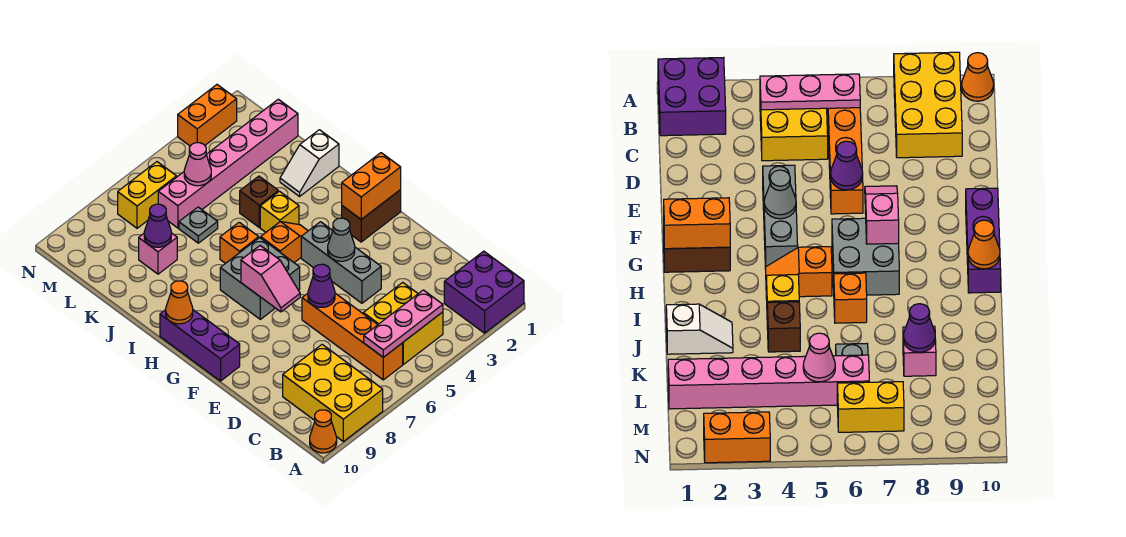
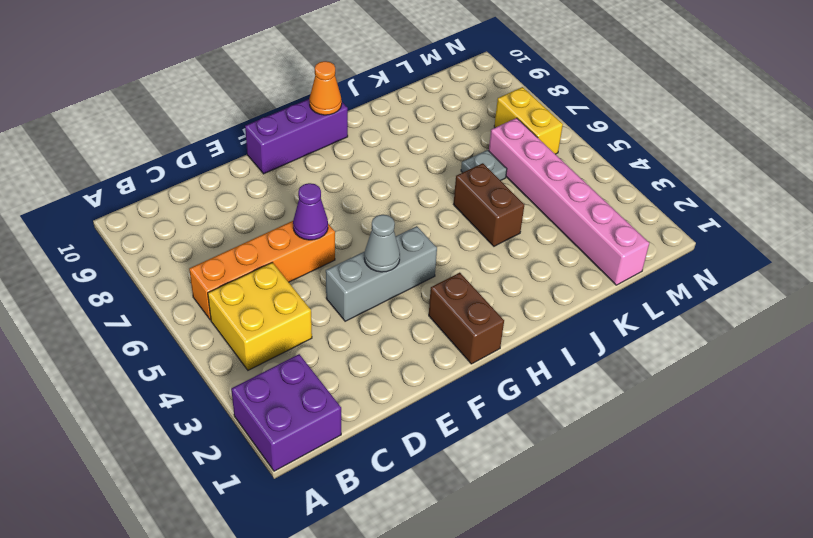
brown 1x2 brick [453,163,524,246] -> brown 1x1 brick [240,176,278,227]
none -> yellow 2x3 brick [283,345,383,441]
none -> orange 1x1 cone [310,410,337,453]
none -> grey 2x2 brick [220,237,300,319]

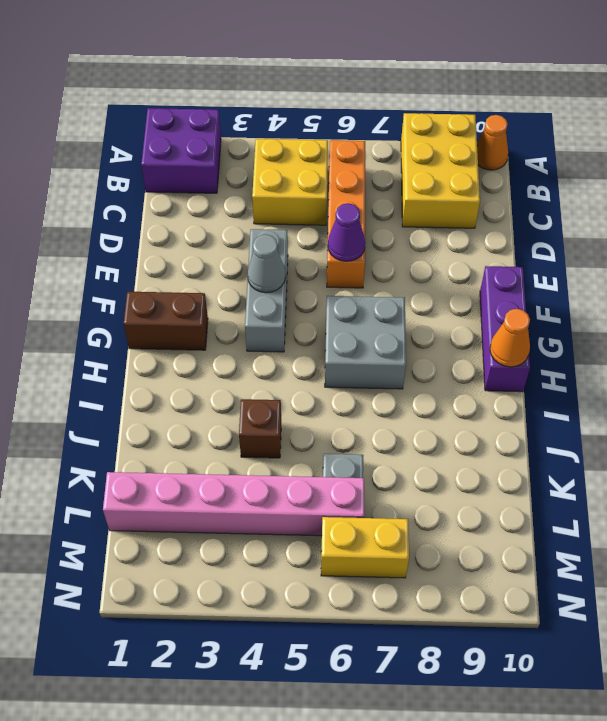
none -> orange 1x2 slope [261,222,308,263]
none -> yellow 1x1 brick [260,191,299,232]
none -> orange 1x1 brick [220,222,259,263]

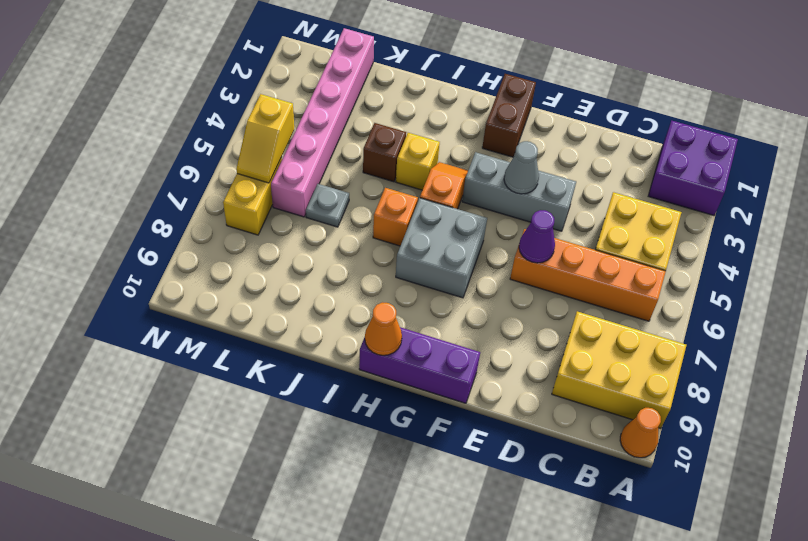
yellow 1x2 slope [236,94,294,183] -> none
none -> white 1x2 slope [280,130,339,196]
none -> pink 1x1 brick [139,233,177,274]
none -> orange 1x2 brick [178,85,237,146]

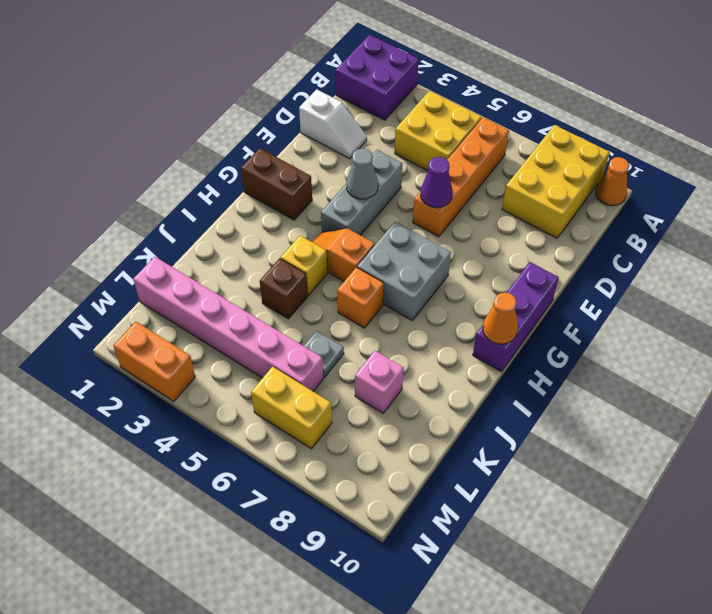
white 1x2 slope [299,89,367,159] -> white 1x2 slope moved to [280,130,339,196]
none -> pink 1x3 plate [364,290,443,357]
none -> pink 1x2 slope [241,246,300,312]
none -> orange 1x2 brick [342,153,401,219]

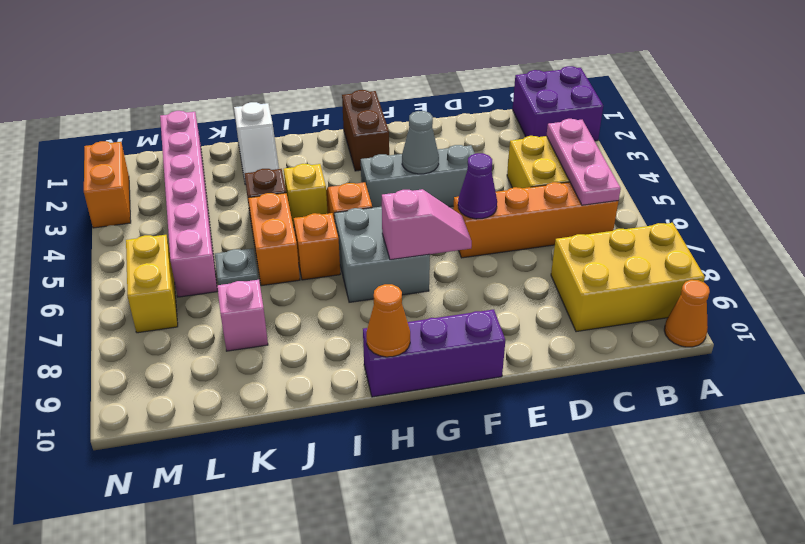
orange 1x2 brick [248,193,300,286] -> orange 1x2 brick moved to [342,153,401,219]
none -> purple 1x1 cone [144,204,171,247]
none -> pink 1x1 cone [184,143,211,186]

